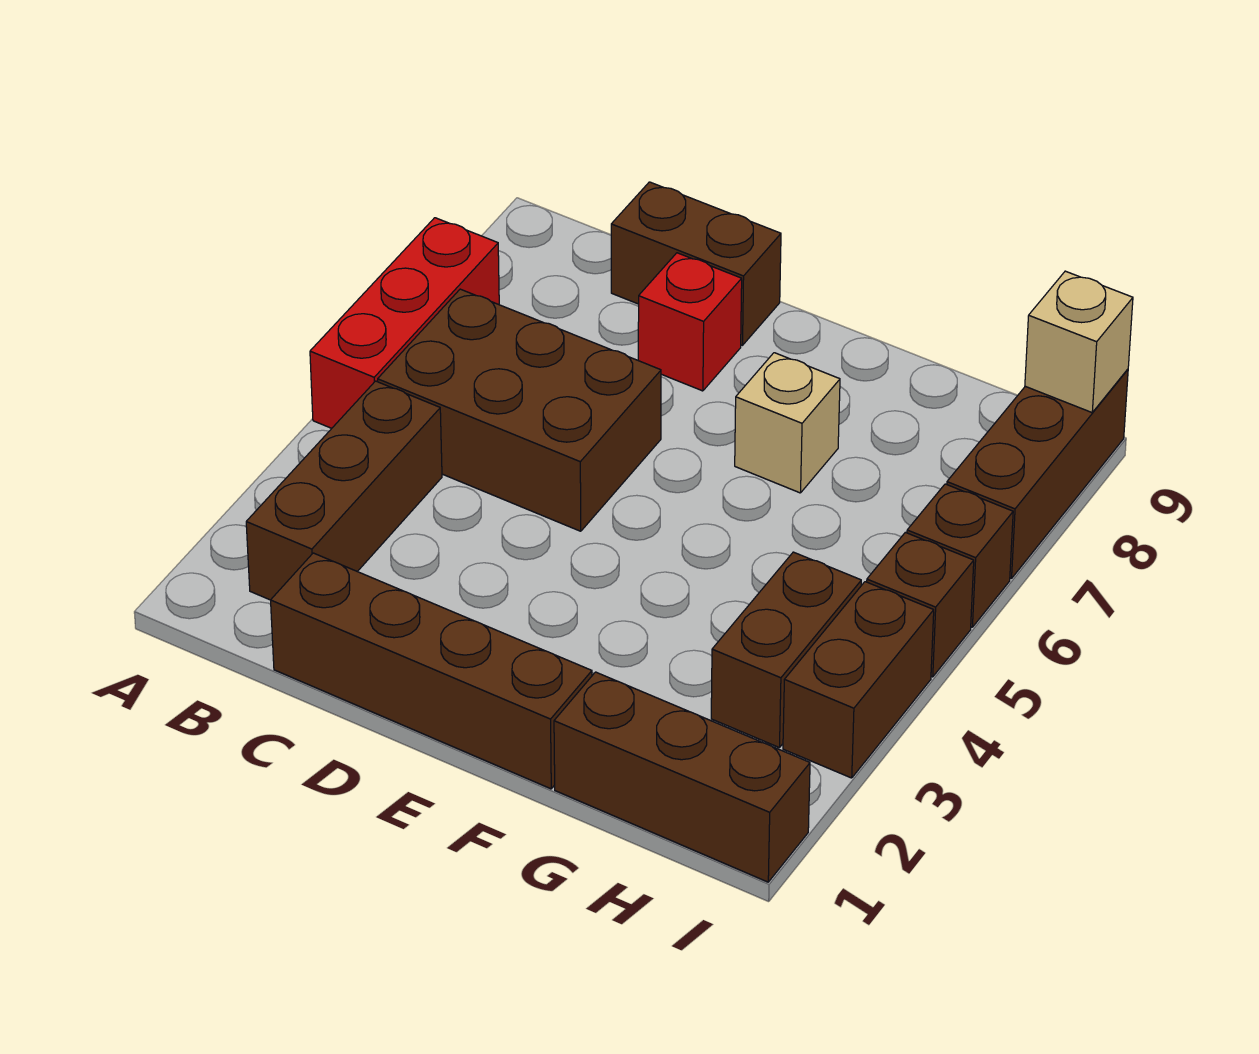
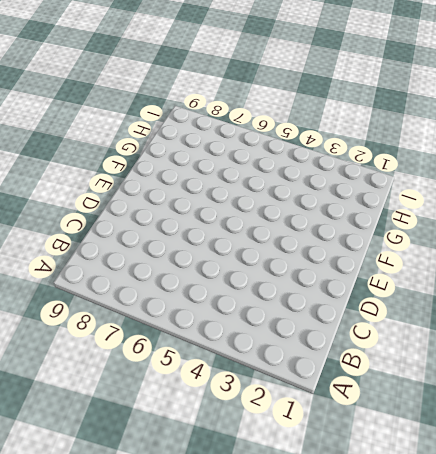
none -> red 1x3 brick [310,218,499,428]
none -> brown 1x3 brick [246,381,442,600]
none -> brown 2x3 brick [378,289,661,531]

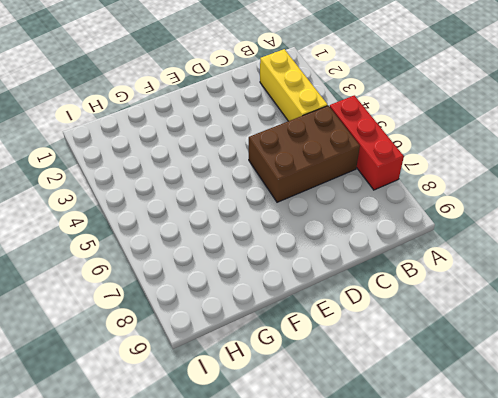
yellow 1x3 brick [260,49,328,121] -> brown 1x3 brick [246,381,442,600]
none -> brown 1x4 brick [271,553,592,789]
none -> brown 1x2 brick [611,182,781,345]
none -> red 1x1 brick [638,253,742,391]

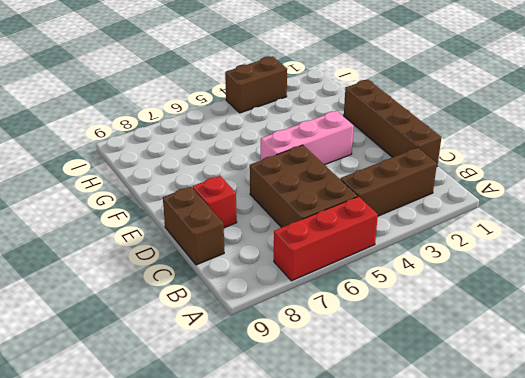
pink 1x3 brick [261,111,354,165] -> none
none -> tan 1x1 brick [735,353,840,493]
none -> brown 1x3 brick [554,672,810,882]
none -> brown 1x2 brick [711,552,861,748]

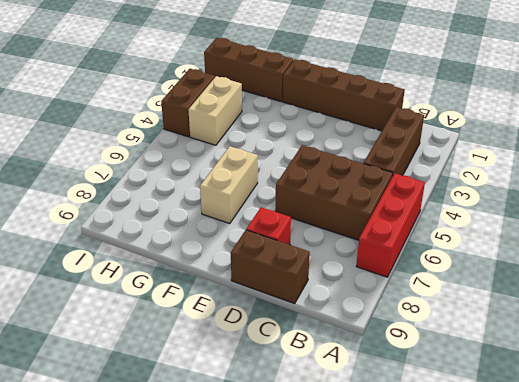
tan 1x2 brick [200,146,258,223] -> tan 1x1 brick [735,353,840,493]
tan 1x2 brick [188,76,242,145] -> brown 1x2 brick [711,552,861,748]
none -> brown 1x1 brick [867,532,974,677]
none -> brown 1x1 brick [907,484,1013,627]
none -> brown 1x3 brick [947,369,1128,579]

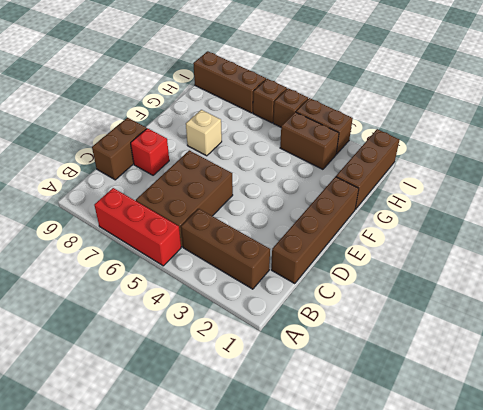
none -> tan 1x1 brick [1025,271,1133,412]

